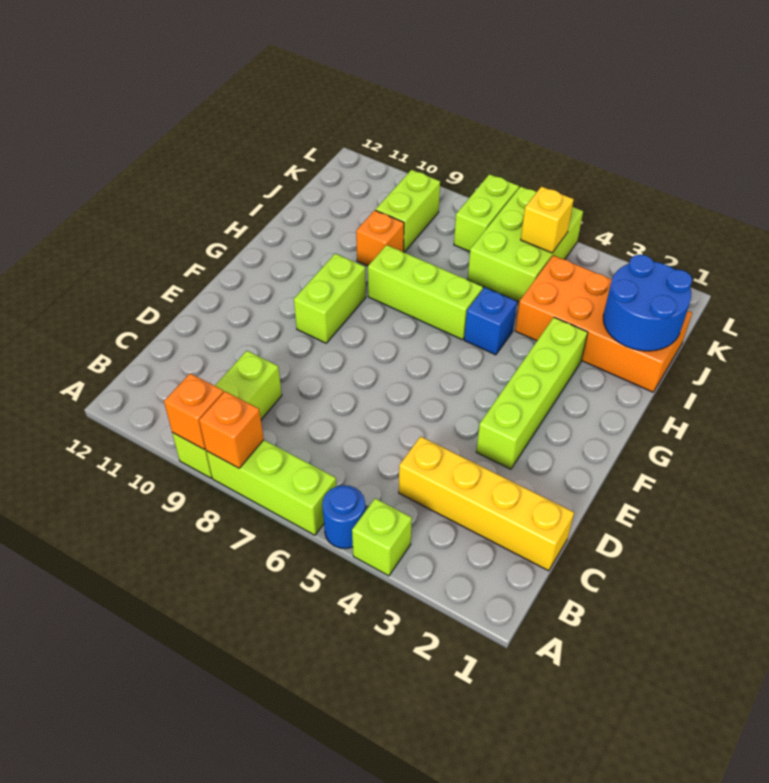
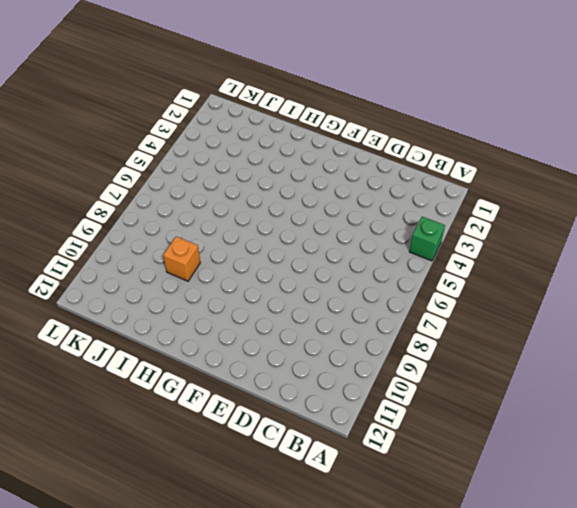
green 1x1 brick [409,217,445,261] -> lime 1x1 brick [352,498,412,576]
none -> blue 1x1 round brick [322,485,365,549]
none -> lime 1x3 brick [206,440,336,535]
none -> lime 1x3 brick [172,351,282,478]

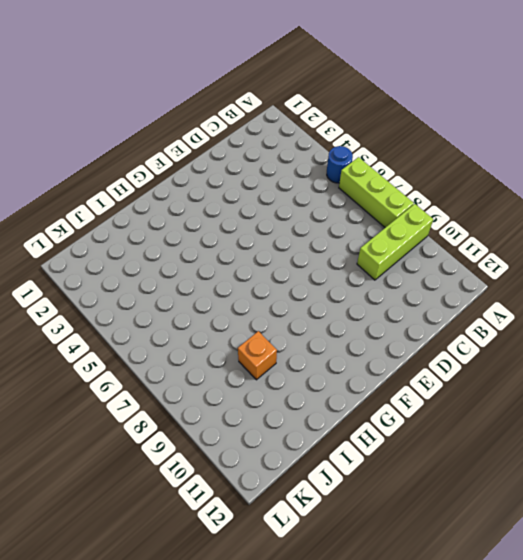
none -> lime 1x1 brick [352,498,412,576]
none -> yellow 1x4 brick [399,436,574,571]
none -> lime 1x4 brick [476,317,588,469]

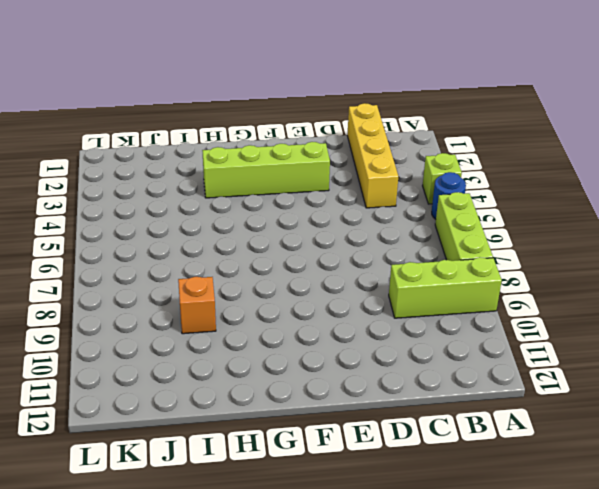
none -> lime 1x2 brick [294,254,366,343]
none -> blue 1x1 brick [464,287,517,355]
none -> lime 1x3 brick [368,245,483,340]

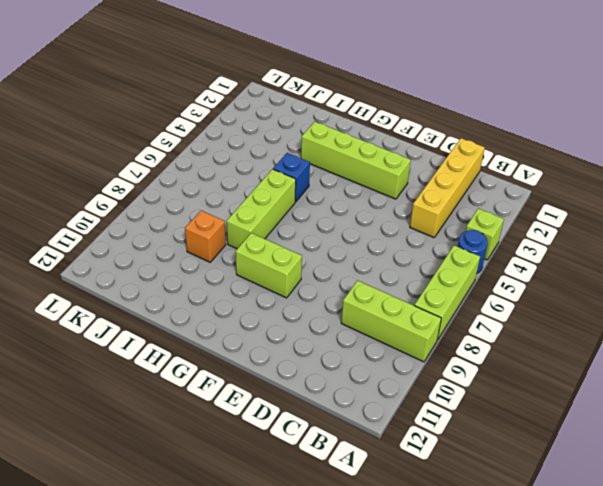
none -> orange 2x4 brick [515,255,692,392]
none -> lime 2x3 brick [468,187,583,302]
none -> lime 1x2 brick [376,170,440,252]

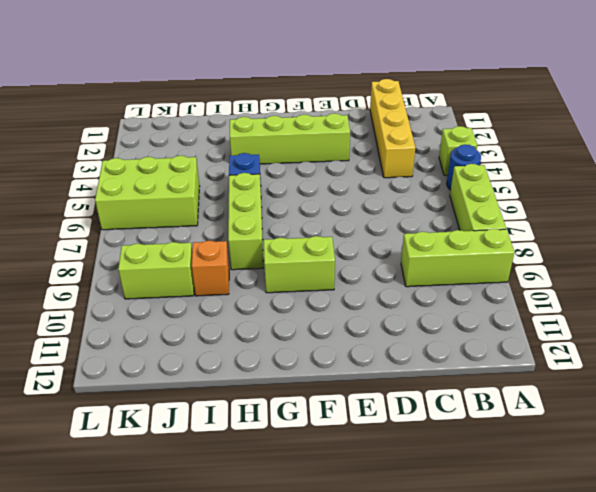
none -> orange 2x4 brick [515,255,692,392]
none -> lime 1x2 brick [454,174,519,252]
none -> orange 1x1 brick [199,391,264,468]

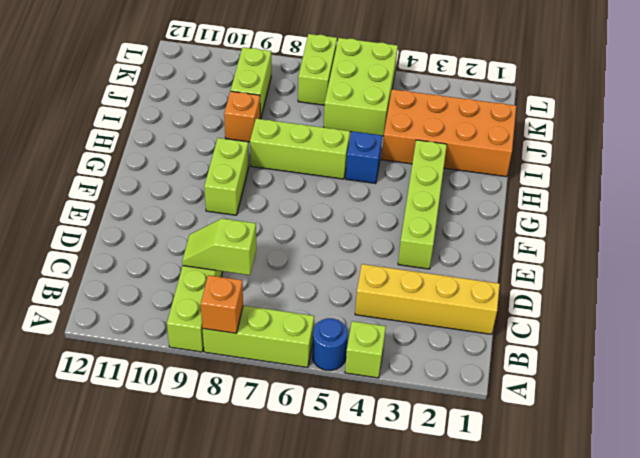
lime 1x2 slope [182,218,256,275] -> none
none -> orange 1x1 brick [164,373,224,450]
none -> blue 2x2 round brick [603,255,692,351]
none -> yellow 1x1 brick [521,187,574,253]

